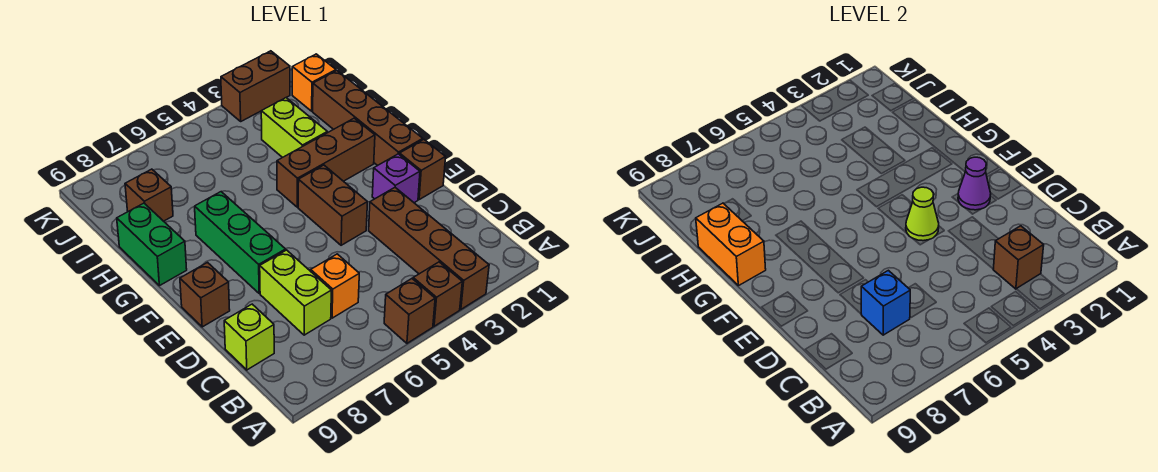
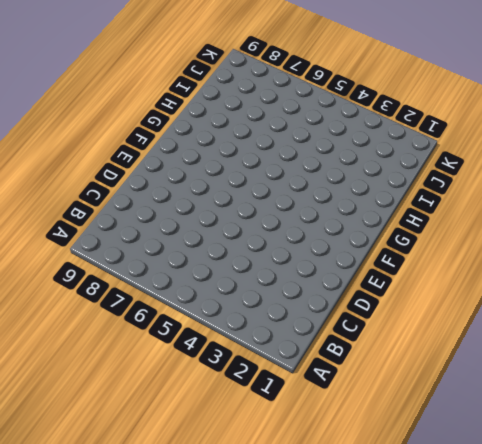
none -> brown 1x4 brick [369,188,489,309]
none -> brown 1x1 brick [413,262,462,326]
none -> brown 1x1 brick [384,279,435,343]

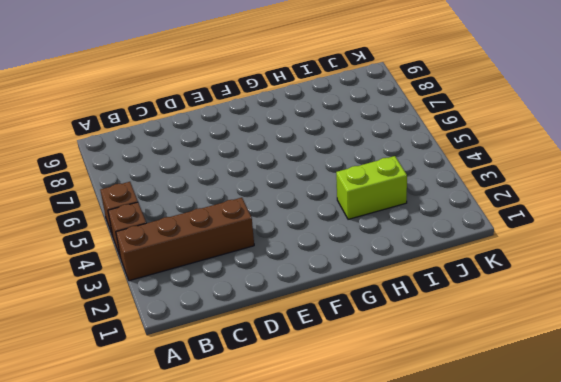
none -> orange 1x1 brick [311,254,359,318]
none -> lime 1x2 brick [260,250,331,335]
none -> lime 1x1 brick [224,304,274,370]

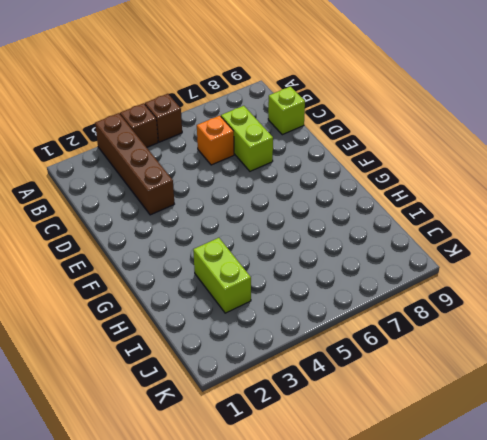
none -> brown 1x1 brick [400,140,446,199]
none -> purple 1x1 brick [372,154,420,203]
none -> brown 1x2 brick [298,165,367,245]

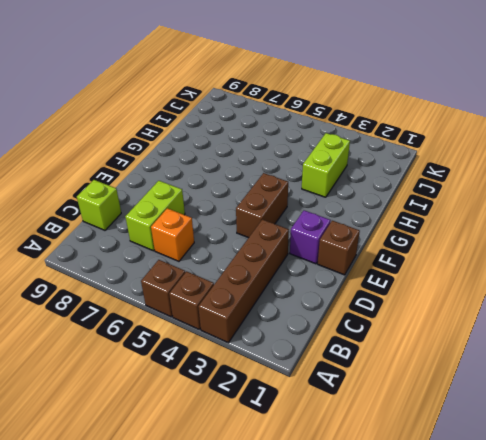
none -> green 1x3 brick [195,192,286,294]
none -> brown 1x1 brick [180,263,230,327]
none -> brown 1x4 brick [313,71,423,166]

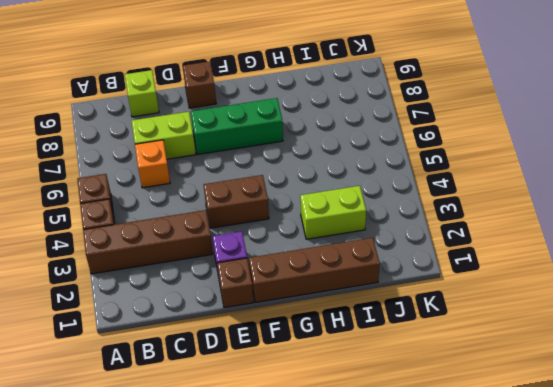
none -> brown 1x3 brick [277,118,375,207]
none -> green 1x2 brick [117,203,187,286]
none -> brown 1x1 brick [125,169,173,221]

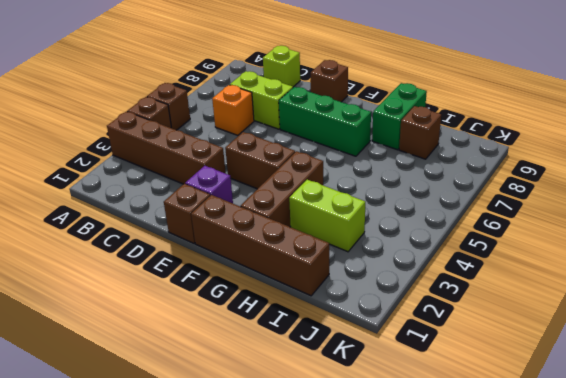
green 1x2 brick [372,83,427,150] -> green 1x2 brick turned to [117,203,187,286]
none -> orange 1x1 brick [292,54,336,111]
none -> brown 1x2 brick [221,51,290,121]
none -> brown 1x1 brick [993,226,1044,289]

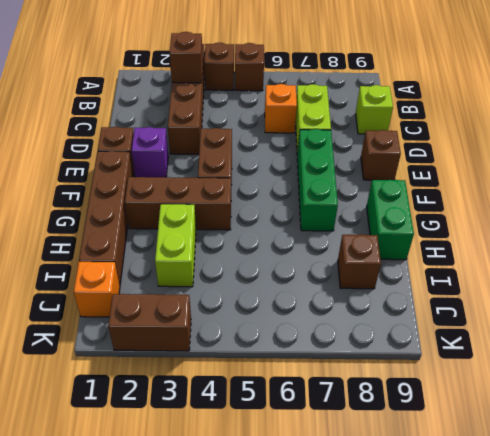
none -> blue 1x1 brick [861,270,910,335]
none -> purple 1x1 cone [958,157,991,210]
none -> lime 1x1 cone [906,187,939,241]

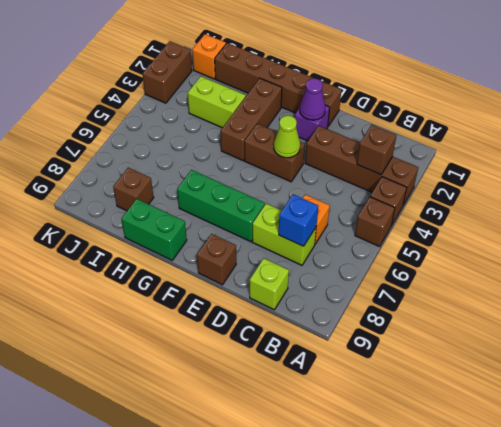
none -> orange 1x2 brick [696,203,766,286]

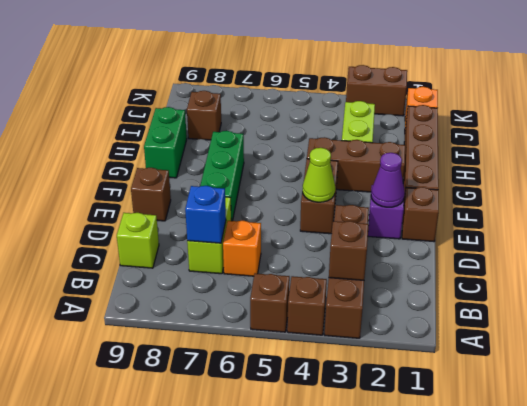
none -> orange 1x2 brick [696,203,766,286]

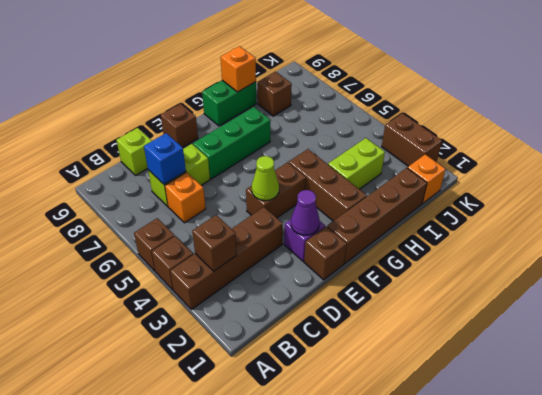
orange 1x1 brick [221,46,256,92] -> orange 1x2 brick [696,203,766,286]

